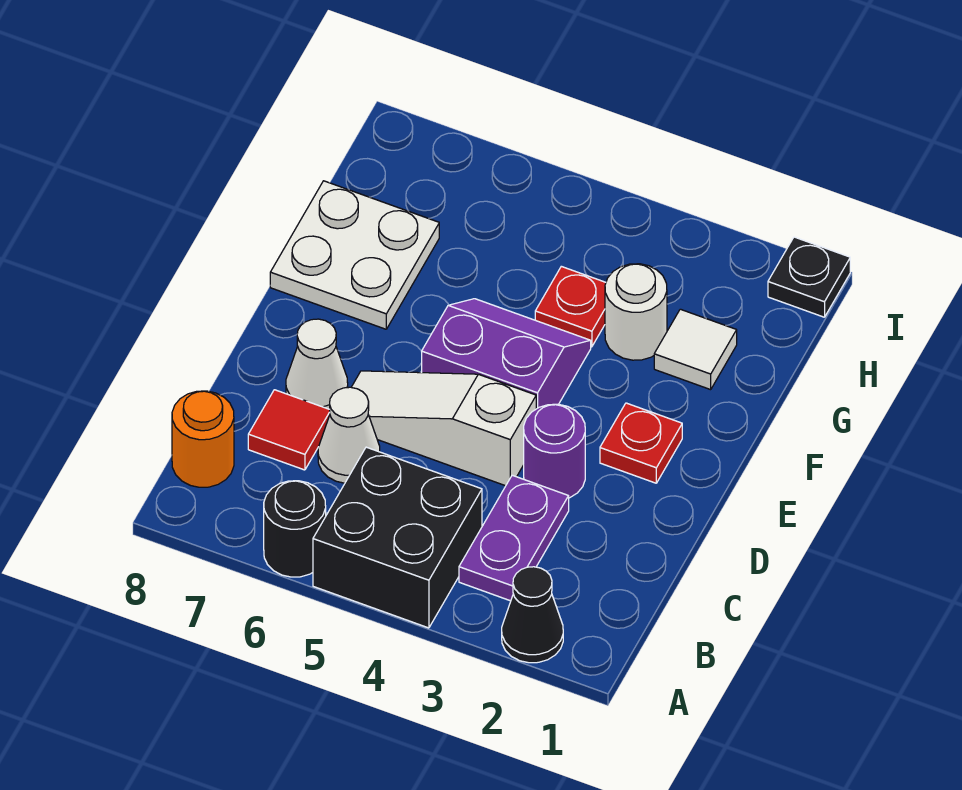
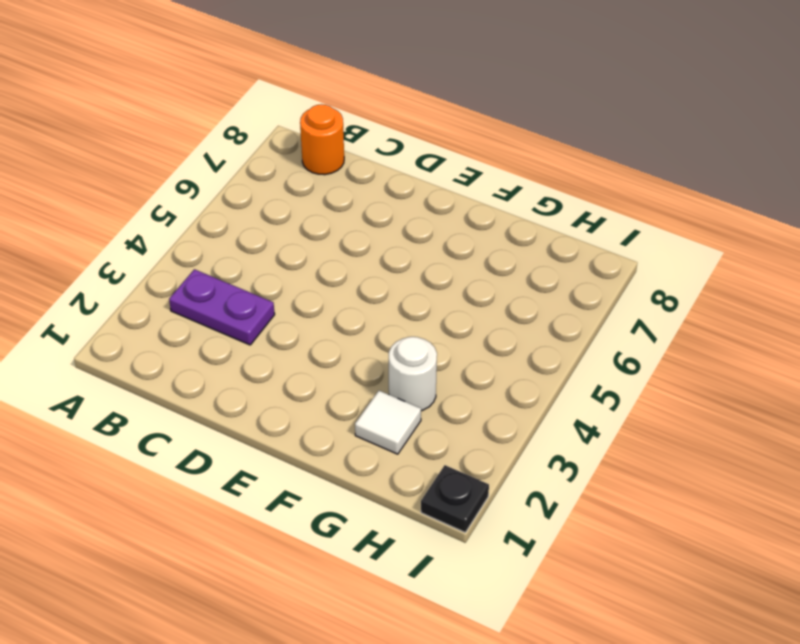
none -> black 1x1 cone [502,567,563,663]
none -> black 2x2 brick [313,447,482,628]
none -> black 1x1 round brick [264,481,326,577]

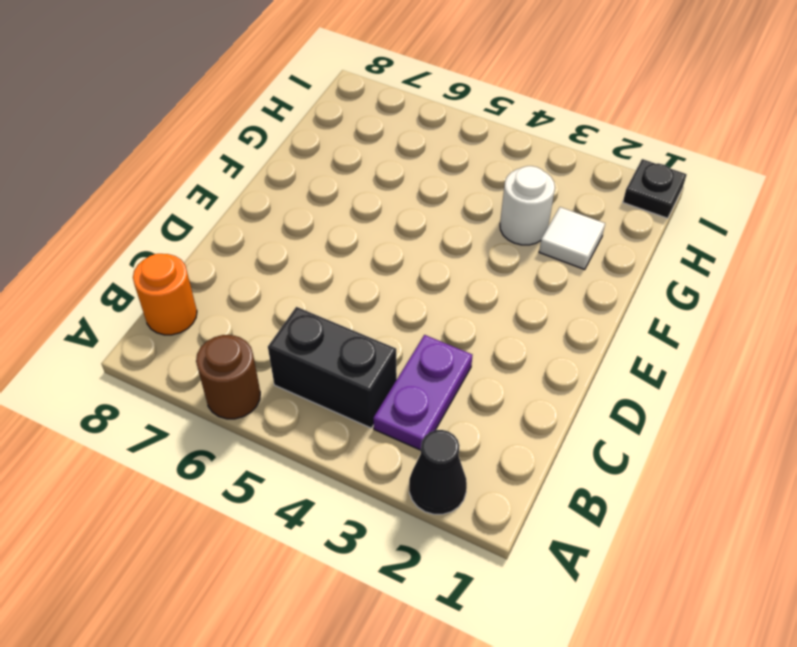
brown 1x1 round brick [196,335,260,419] -> black 1x1 round brick [264,481,326,577]
black 1x2 brick [268,307,397,428] -> black 2x2 brick [313,447,482,628]
none -> white 1x1 cone [318,387,380,483]
none -> red 1x1 tile [248,390,330,470]
none -> purple 1x1 round brick [524,404,585,498]

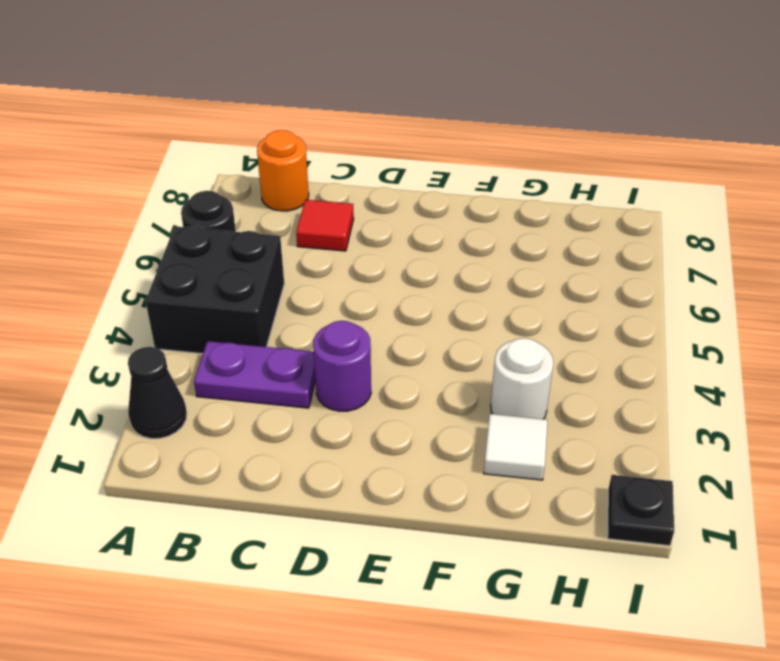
none -> white 1x1 cone [318,387,380,483]
none -> white 1x3 slope [351,371,536,486]
none -> white 1x1 cone [286,319,348,409]

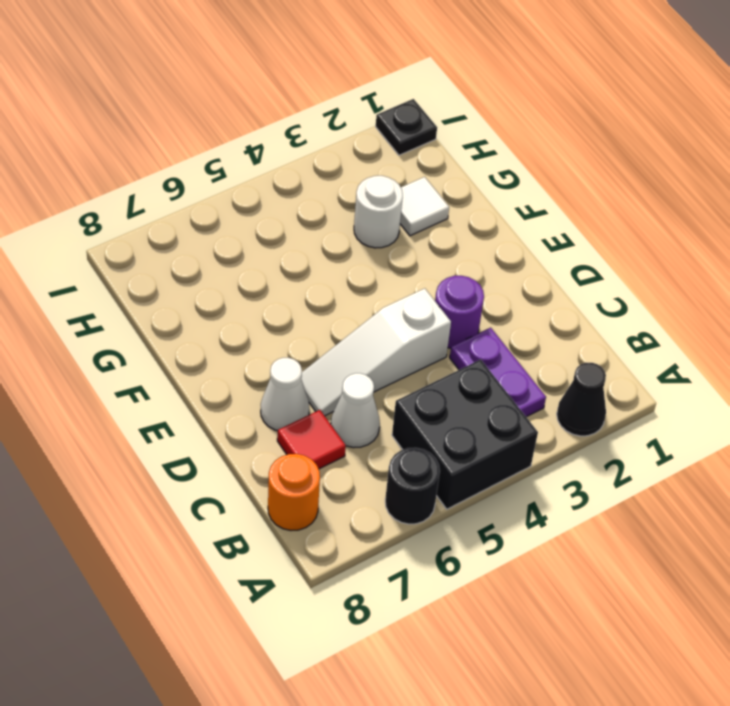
none -> red 1x1 plate [600,403,682,483]
none -> purple 2x2 slope [422,299,591,409]
none -> white 2x2 plate [270,181,439,329]

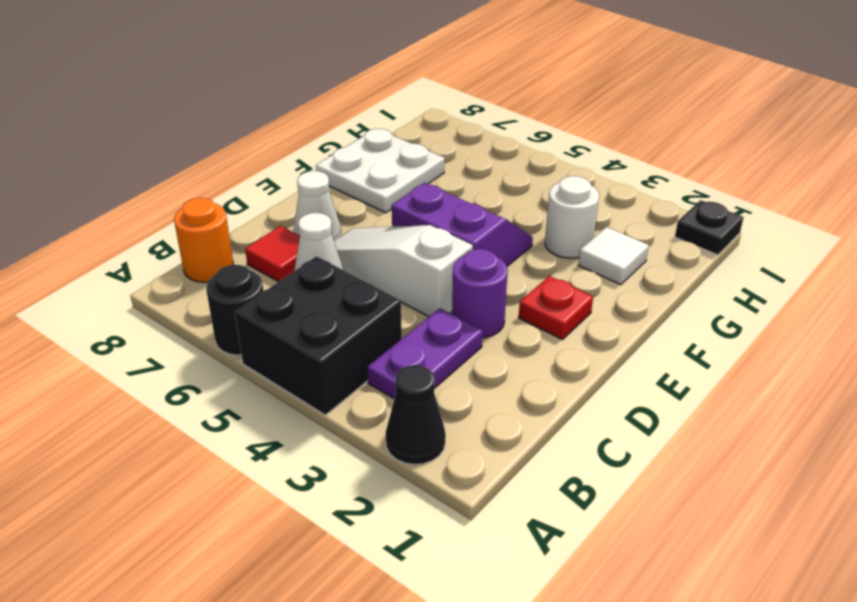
none -> red 1x1 plate [535,266,606,347]

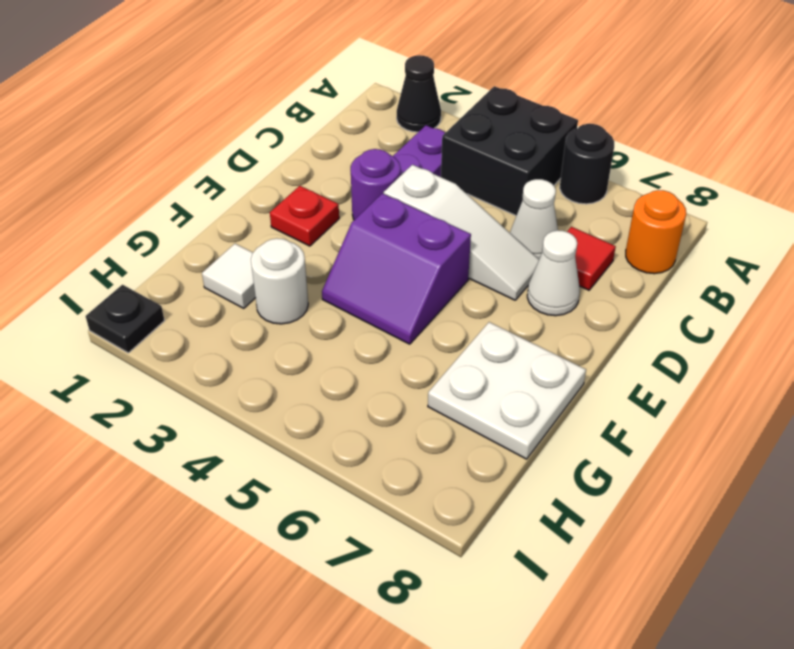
none -> red 1x1 plate [535,266,606,347]

